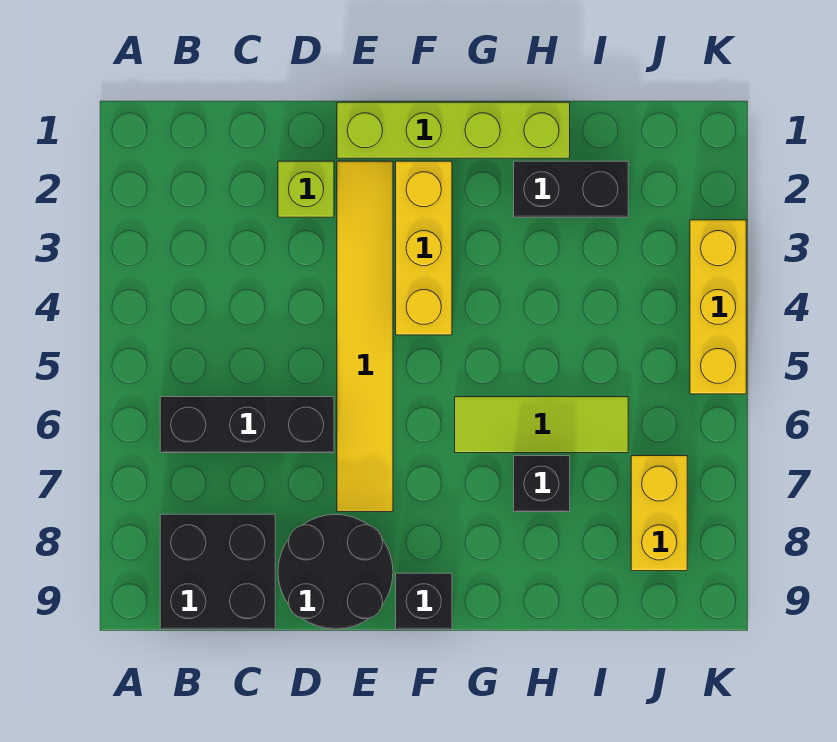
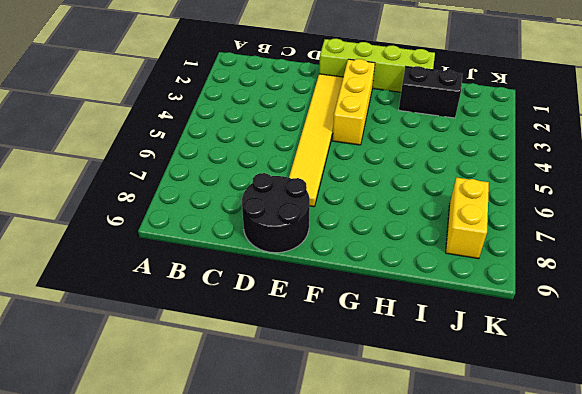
none -> black 1x3 brick [160,397,334,453]
none -> black 2x2 brick [160,514,275,629]
none -> lime 1x1 brick [278,161,334,217]

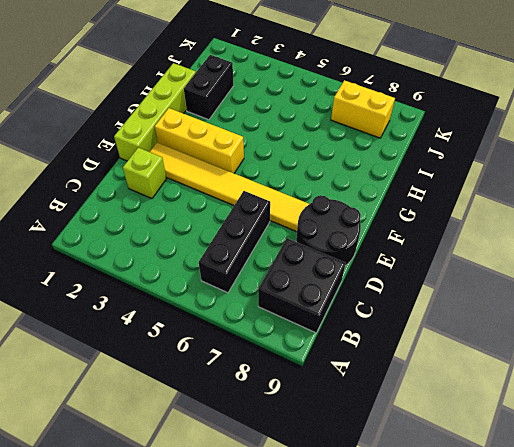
none -> black 1x1 brick [396,573,452,629]
none -> lime 1x3 tile [455,397,628,453]
none -> black 1x1 brick [514,456,570,512]

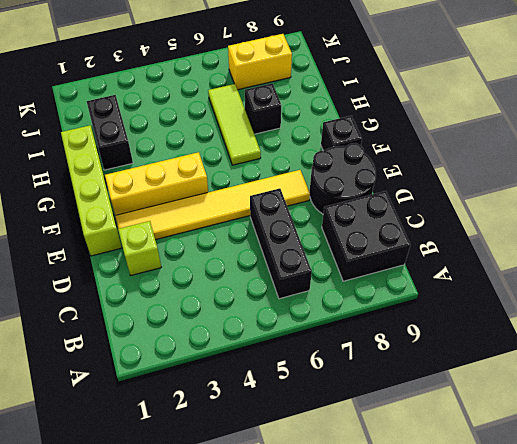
none -> yellow 1x3 brick [690,220,746,394]

